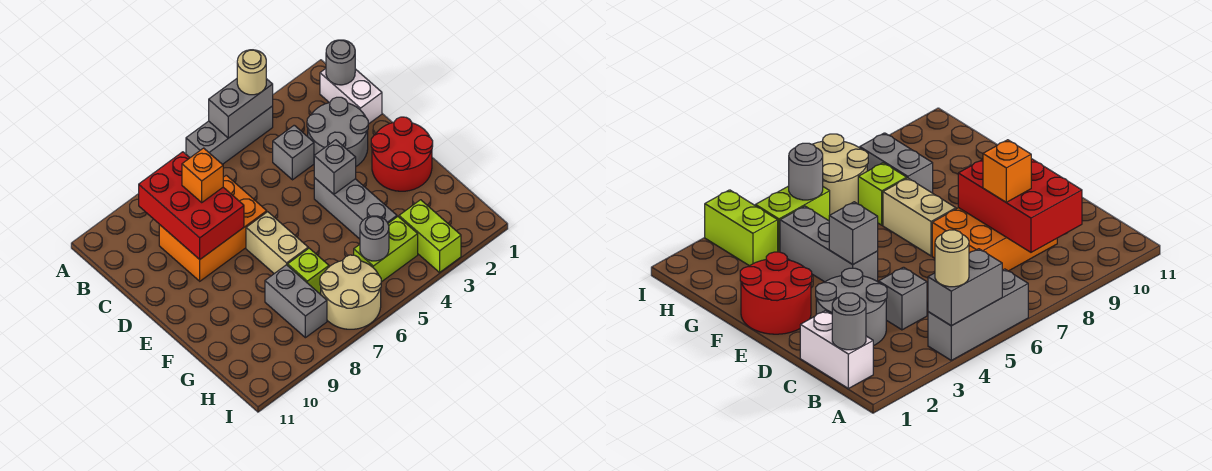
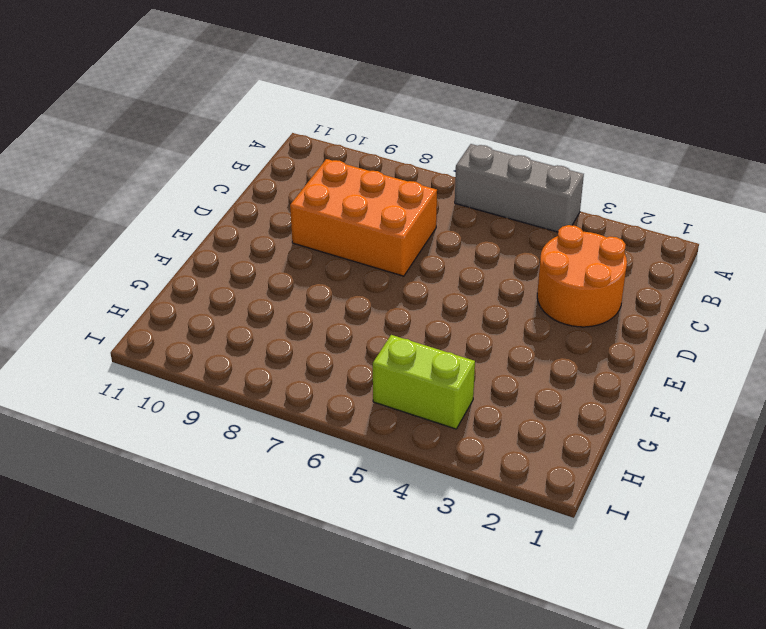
orange 2x2 round brick [537,225,627,327] -> grey 2x2 round brick [307,97,368,166]
none -> white 1x2 brick [320,69,382,124]
none -> grey 1x1 brick [273,125,314,180]
none -> red 2x2 round brick [371,117,433,191]

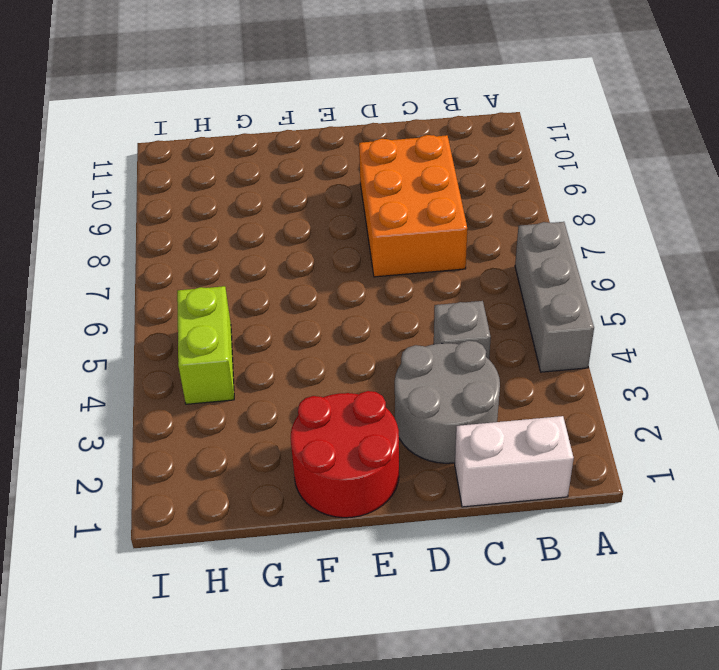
none -> grey 1x3 brick [314,178,397,239]
none -> tan 1x2 brick [246,212,308,274]
none -> lime 1x1 brick [288,248,329,294]

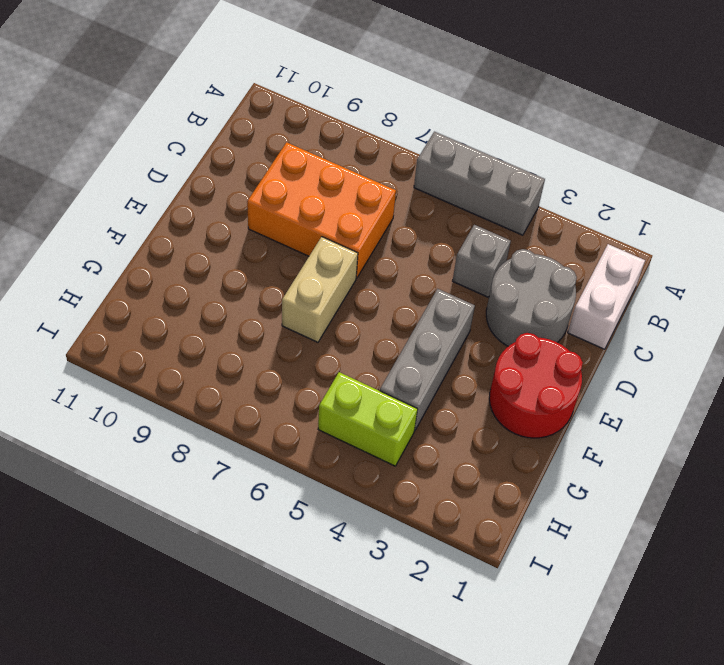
none -> lime 1x1 brick [288,248,329,294]
none -> grey 1x2 brick [265,265,327,338]
none -> lime 1x2 brick [399,200,461,272]

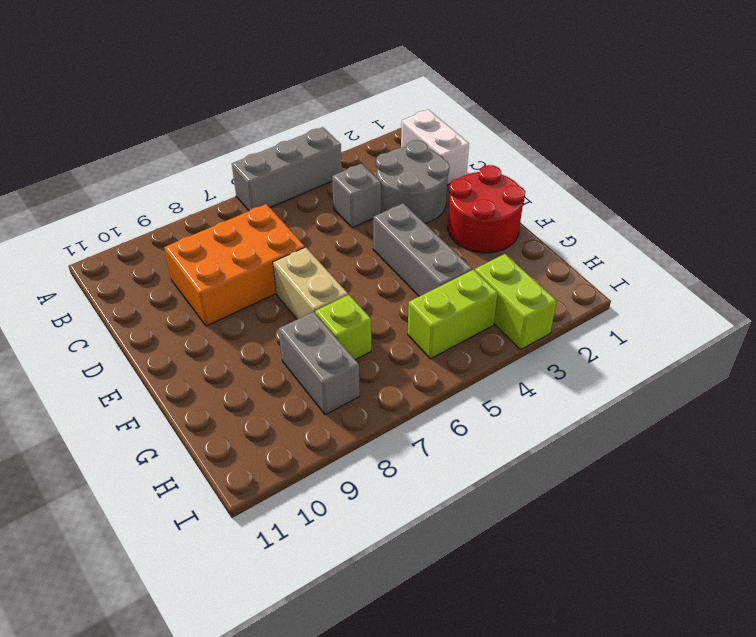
none -> tan 2x2 round brick [320,255,381,329]
none -> grey 1x2 brick [209,79,273,138]
none -> grey 1x1 round brick [326,40,355,85]

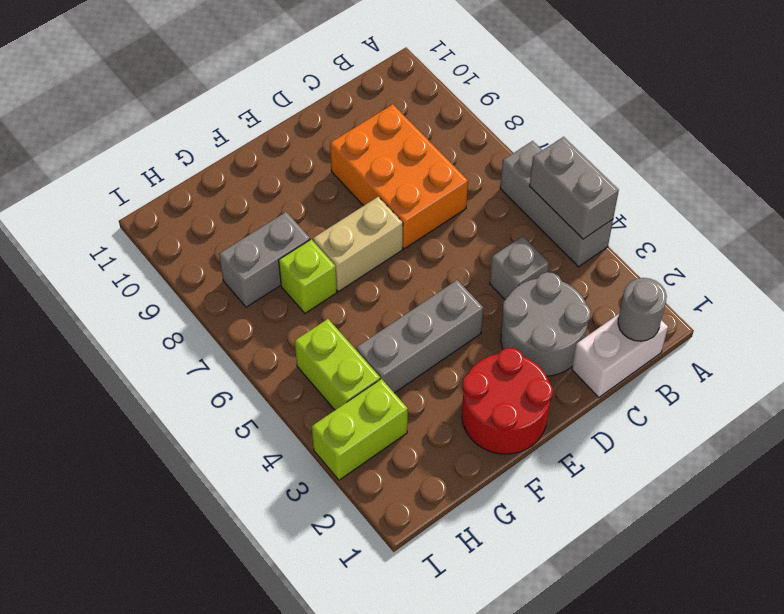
none -> tan 2x2 round brick [320,255,381,329]
none -> red 2x3 brick [139,152,244,259]
none -> grey 1x1 brick [314,140,356,194]

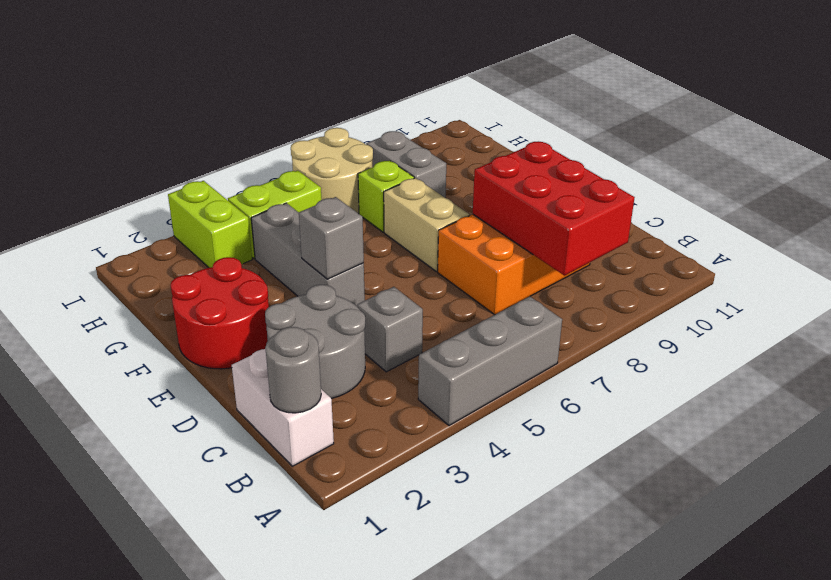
none -> grey 1x2 brick [209,79,273,138]
none -> grey 1x1 round brick [360,216,389,261]
none -> tan 1x1 round brick [237,50,266,95]

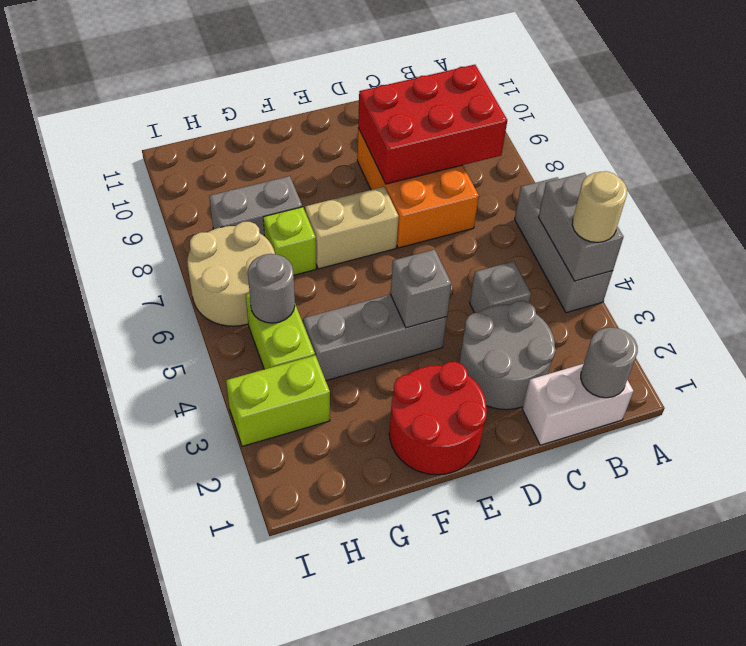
none -> orange 1x1 brick [182,148,223,202]

